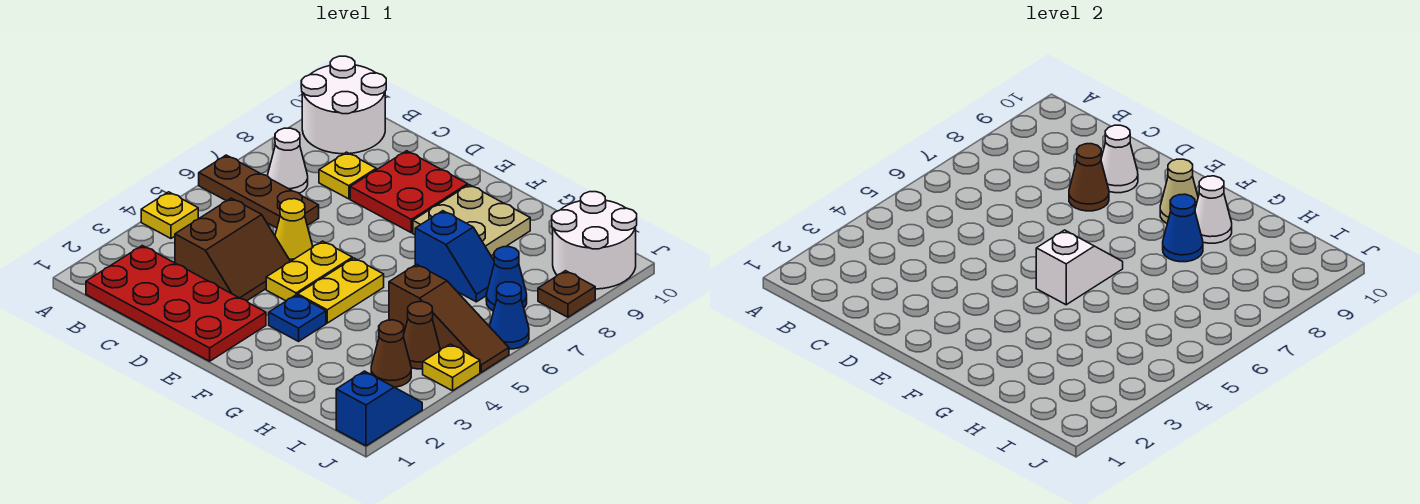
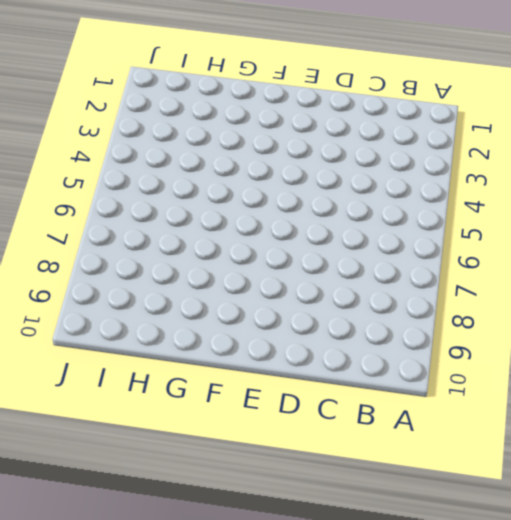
none -> yellow 1x1 plate [141,192,198,238]
none -> brown 1x3 plate [199,155,319,228]
none -> white 2x2 round brick [301,56,386,154]

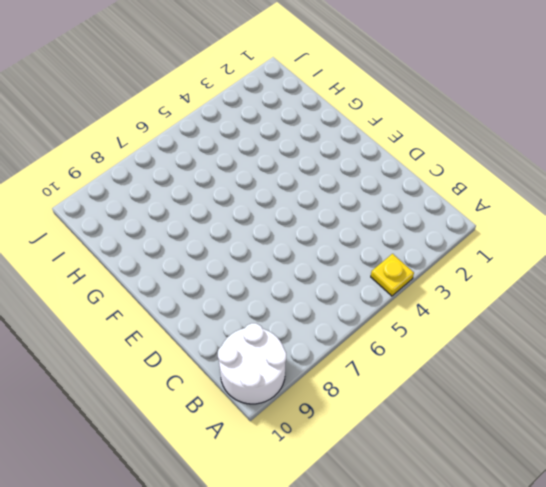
none -> brown 1x3 plate [199,155,319,228]
none -> red 2x4 plate [86,246,266,361]
none -> white 1x1 cone [267,128,308,193]

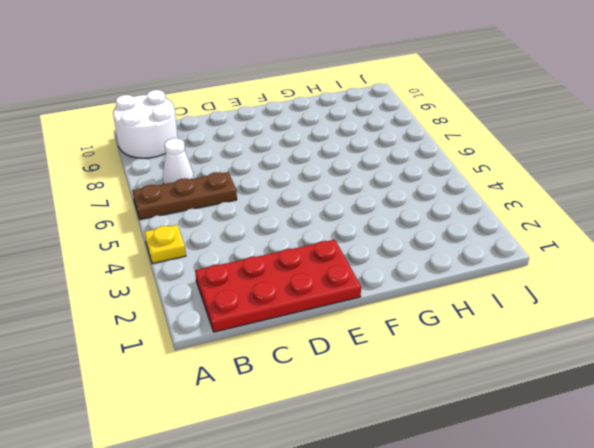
none -> brown 2x2 slope [175,198,290,301]
none -> yellow 1x1 plate [319,152,376,199]
none -> yellow 1x1 cone [275,199,313,261]

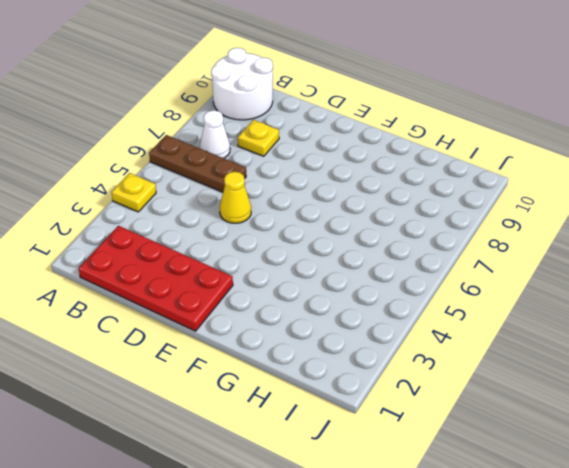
none -> brown 2x2 slope [175,198,290,301]
none -> red 2x2 plate [350,151,468,233]
none -> yellow 1x2 plate [266,241,352,301]

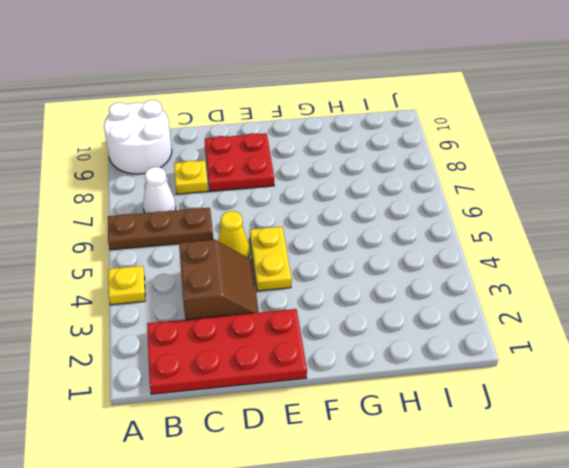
none -> blue 1x1 plate [269,295,326,341]
none -> yellow 1x2 plate [298,258,384,323]
none -> tan 2x2 plate [413,185,530,256]

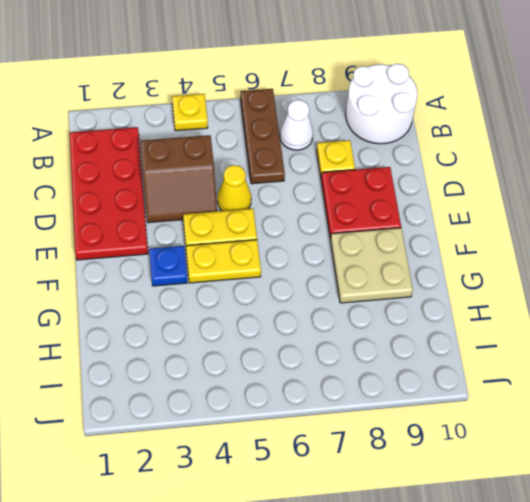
none -> blue 1x2 slope [415,211,494,302]
none -> brown 1x3 slope [389,264,509,372]
none -> brown 1x1 cone [371,320,411,387]

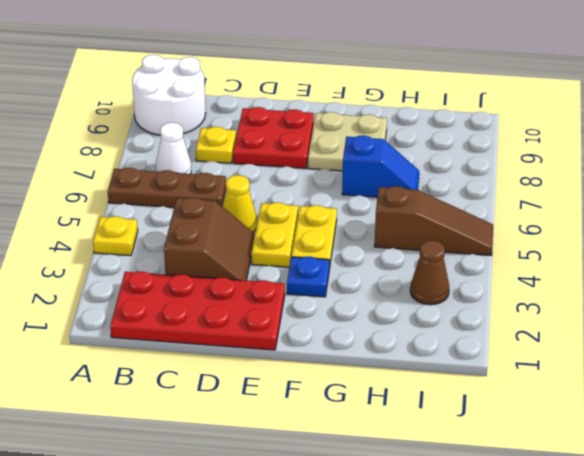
none -> brown 1x1 cone [404,302,440,369]
none -> blue 1x1 cone [486,247,527,311]
none -> white 2x2 round brick [552,192,637,289]

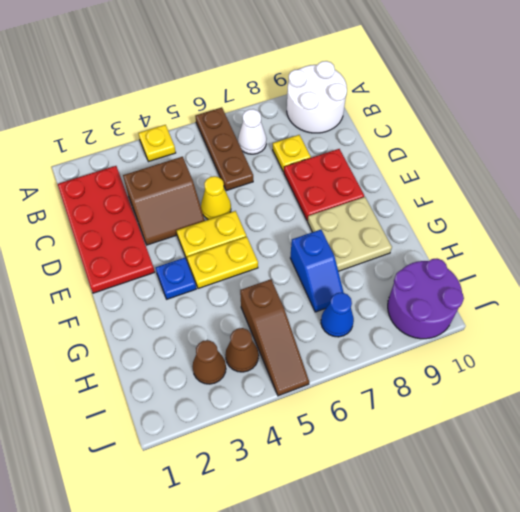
purple 2x2 round brick [388,259,464,339] -> white 2x2 round brick [552,192,637,289]
none -> blue 1x2 slope [336,371,422,446]
none -> yellow 1x1 plate [423,344,480,391]
none -> blue 1x1 cone [490,282,529,349]

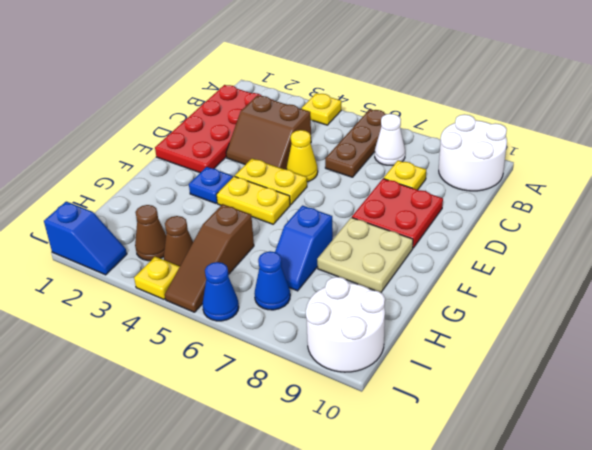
none -> brown 1x1 plate [538,271,595,317]
none -> brown 1x1 cone [1069,144,1109,211]
none -> white 1x1 cone [1101,125,1138,193]

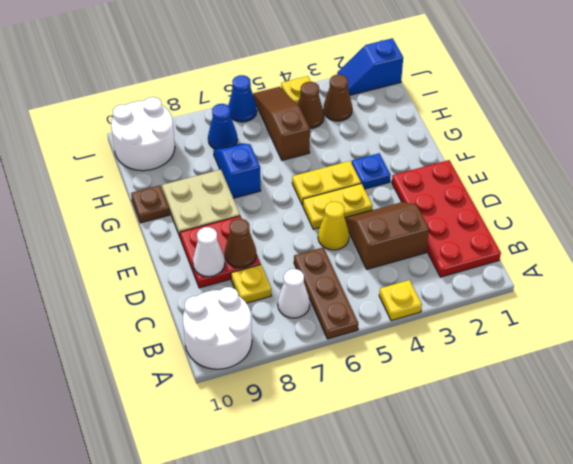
brown 1x1 plate [131,185,170,223] -> brown 1x1 plate moved to [538,271,595,317]
none -> white 1x2 slope [1036,230,1123,305]
none -> tan 1x1 cone [1160,159,1198,223]
none -> blue 1x1 cone [1163,194,1203,262]

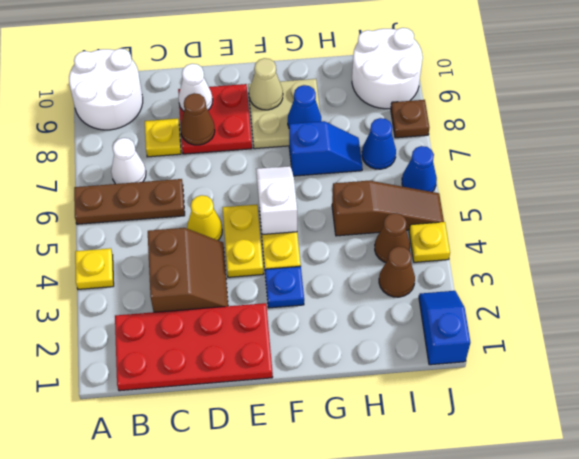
none -> white 1x1 cone [1195,176,1232,243]

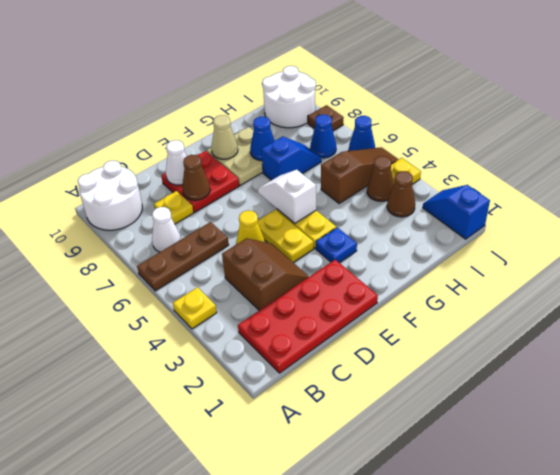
none -> white 1x1 cone [1195,176,1232,243]

